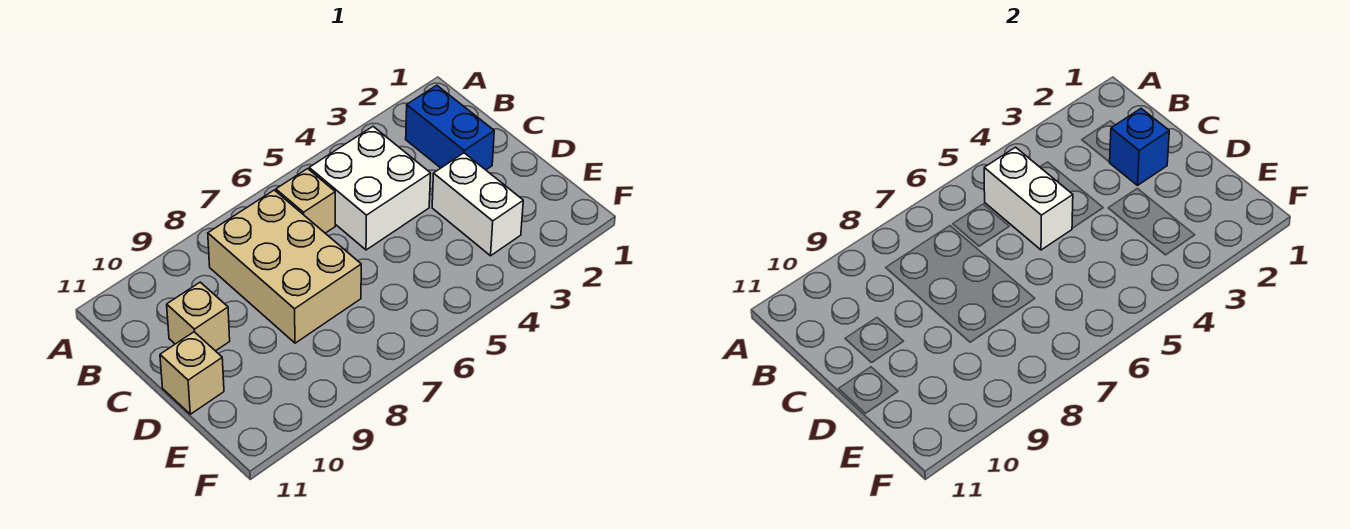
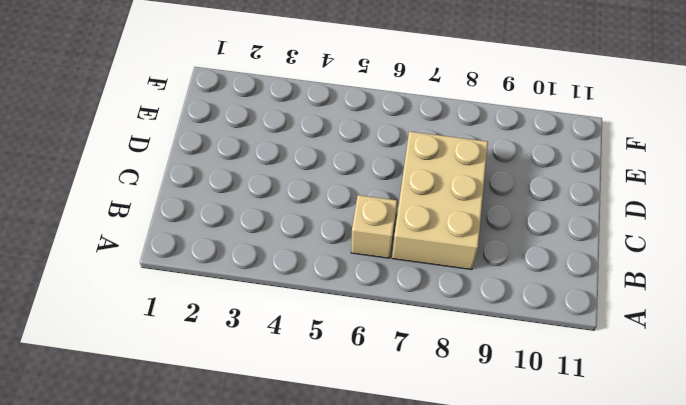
none -> blue 1x2 brick [406,85,494,170]
none -> white 2x2 brick [309,127,431,250]

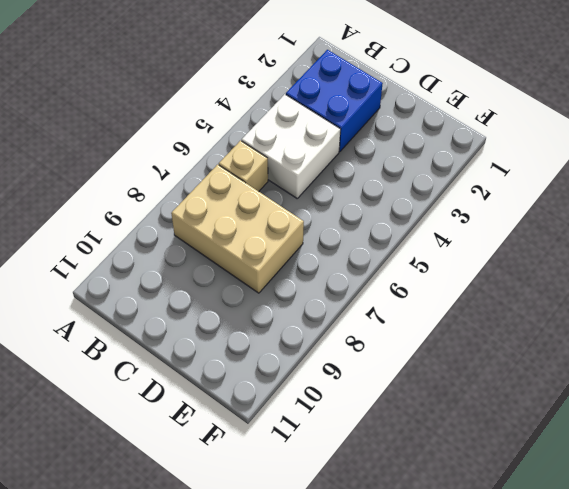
blue 2x2 brick [286,50,383,151] -> blue 1x2 brick [406,85,494,170]
none -> tan 1x1 brick [167,282,230,351]
none -> white 1x2 brick [432,153,523,256]

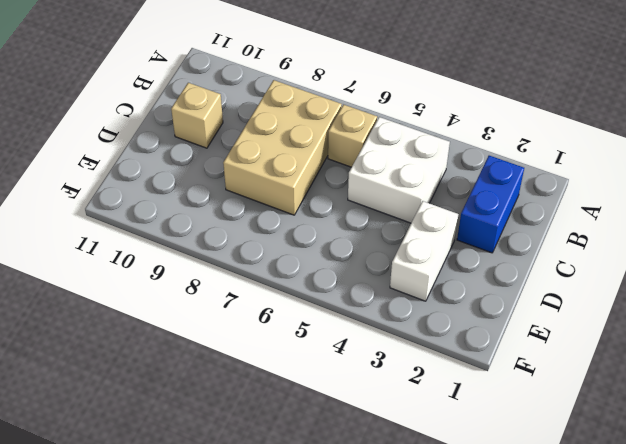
none -> tan 1x1 brick [160,332,224,414]
none -> white 1x2 brick [984,147,1073,250]

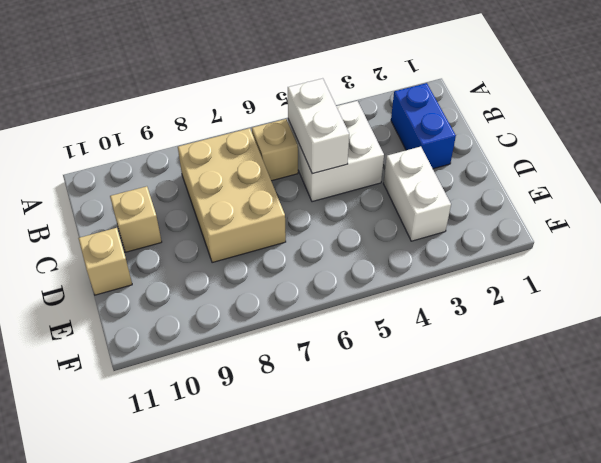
none -> blue 1x1 brick [1110,109,1169,185]

